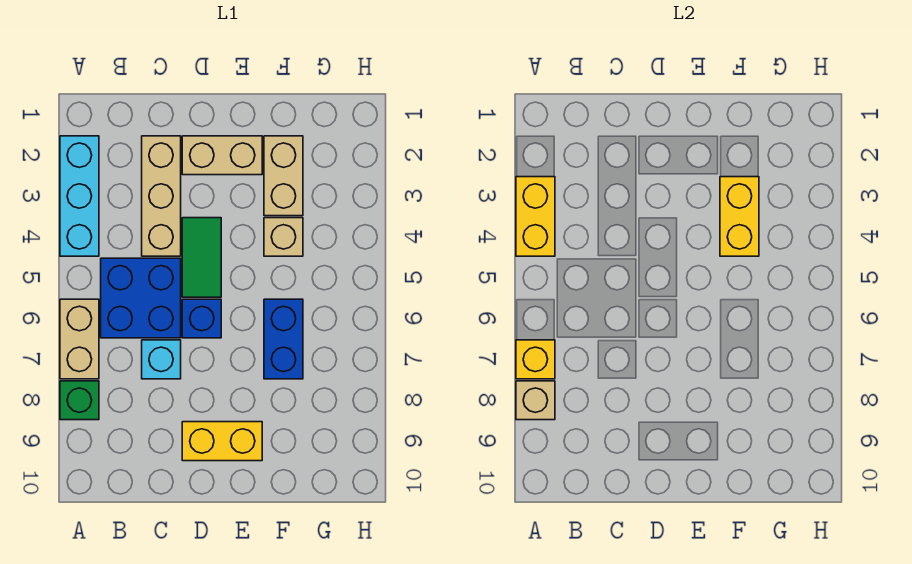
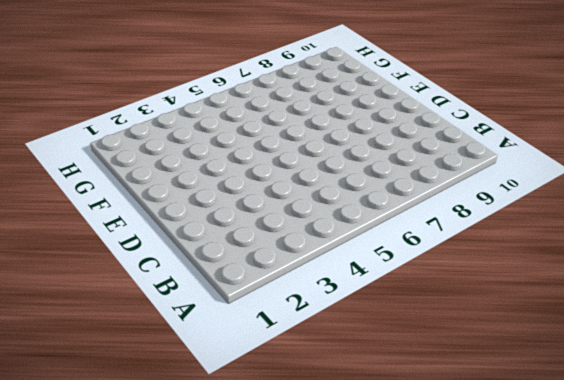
none -> cyan 1x3 brick [60,136,99,256]
none -> tan 1x2 brick [60,299,99,379]
none -> green 1x1 brick [60,381,99,420]

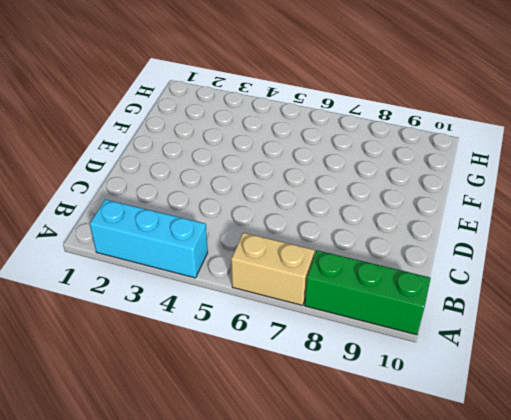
green 1x3 brick [305,250,431,335] -> green 1x1 brick [60,381,99,420]
none -> blue 2x2 brick [101,258,181,338]
none -> tan 1x3 brick [142,136,181,256]
none -> cyan 1x1 brick [142,340,181,379]

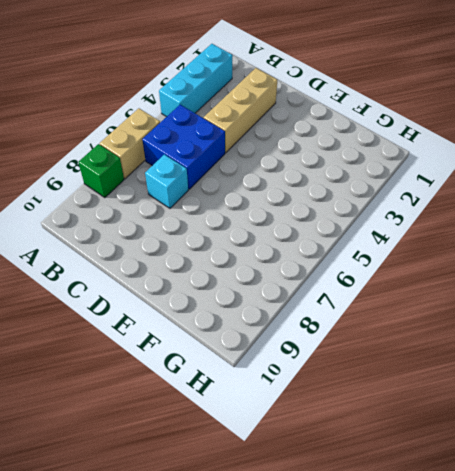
none -> tan 1x2 brick [182,136,262,175]
none -> green 1x2 tile [182,218,221,297]
none -> blue 1x1 brick [182,299,221,338]

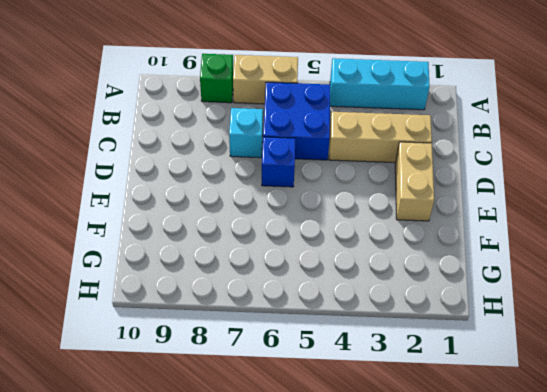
none -> green 1x2 tile [182,218,221,297]
none -> yellow 1x2 brick [182,422,262,461]
none -> tan 1x2 brick [264,136,303,216]

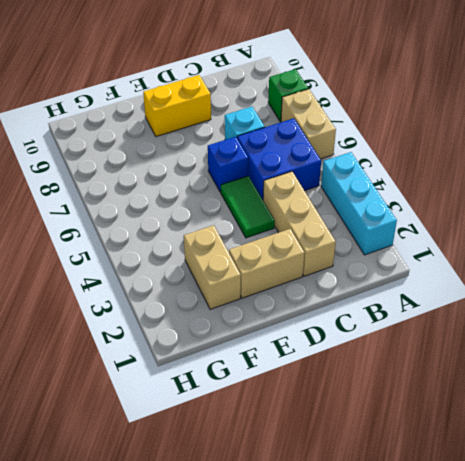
none -> tan 1x1 brick [264,218,303,256]
none -> blue 1x2 brick [264,299,303,379]
none -> yellow 1x2 brick [516,177,555,256]

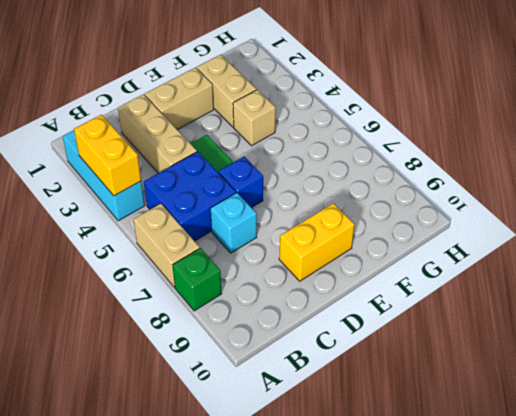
none -> blue 1x2 brick [264,299,303,379]
none -> yellow 1x1 brick [516,340,555,379]
none -> tan 1x1 brick [516,381,555,420]

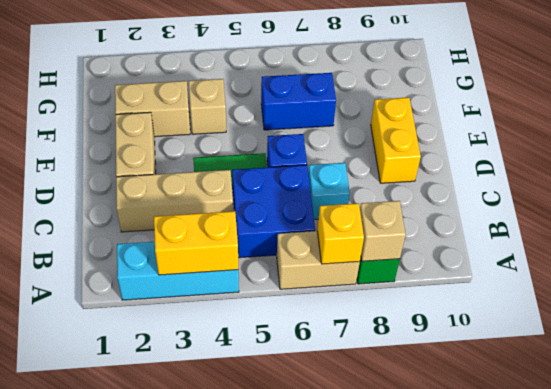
none -> yellow 1x2 brick [720,177,759,256]

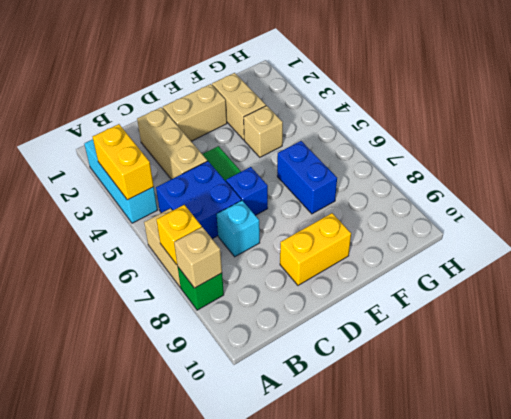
none -> yellow 1x2 brick [720,177,759,256]

